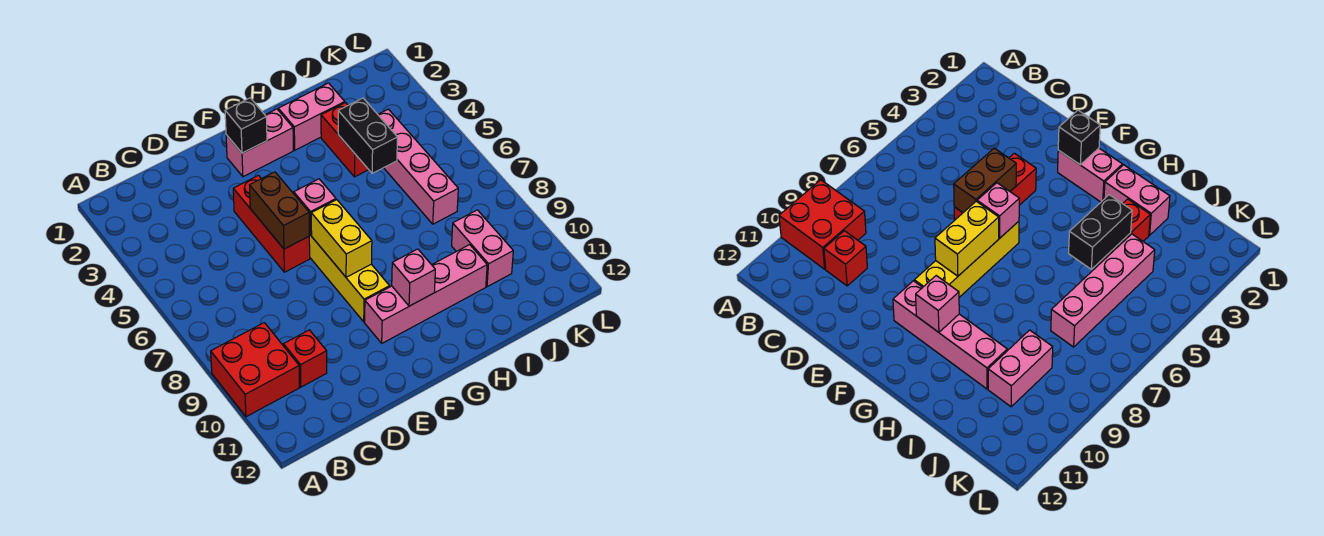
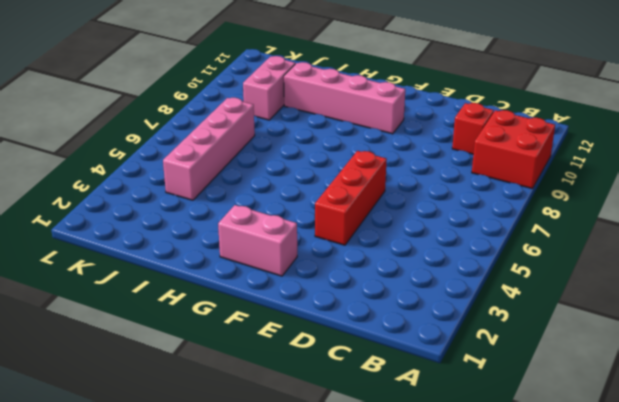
none -> yellow 1x4 brick [309,234,390,322]
none -> pink 1x2 brick [278,83,345,150]
none -> red 1x2 brick [321,103,369,177]

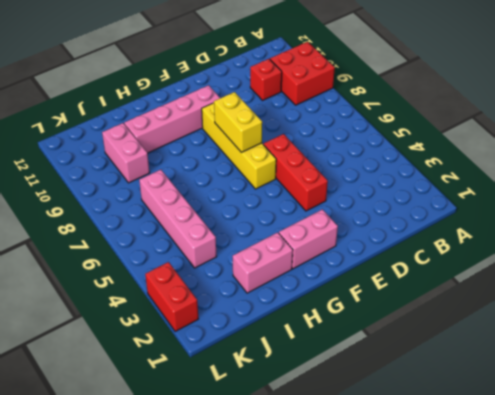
red 1x2 brick [145,262,198,331] -> red 1x2 brick moved to [321,103,369,177]
none -> brown 1x2 brick [250,172,309,249]
none -> black 1x1 brick [225,98,267,153]
none -> pink 1x1 brick [294,179,336,235]

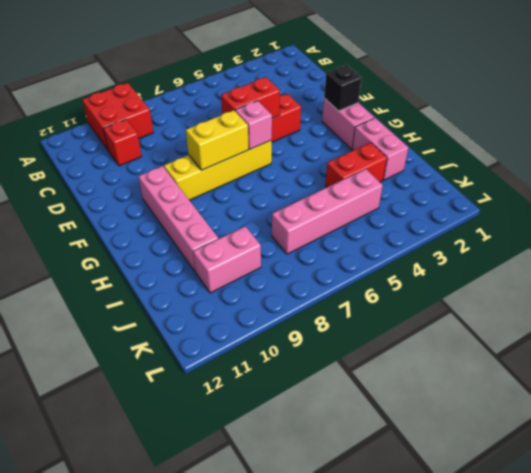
red 1x2 brick [221,77,280,119] -> brown 1x2 brick [250,172,309,249]
none -> pink 1x1 brick [392,249,435,306]
none -> black 1x2 brick [338,98,397,173]

